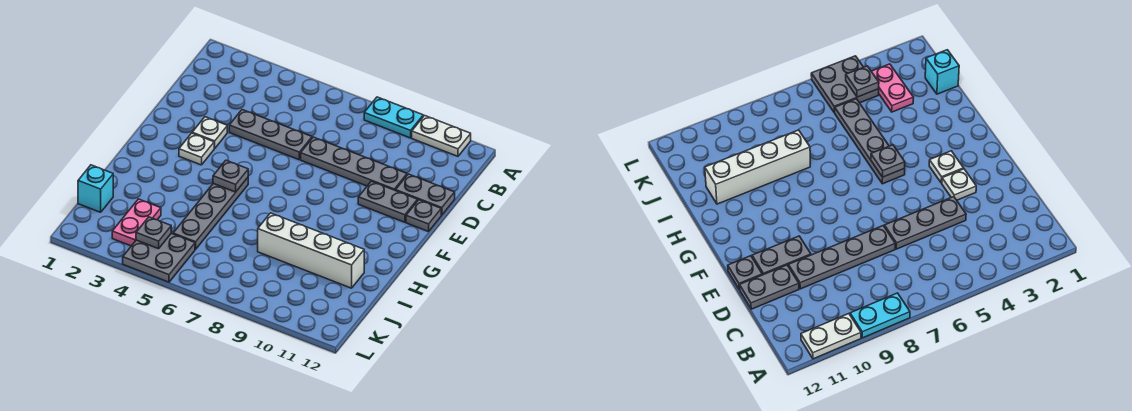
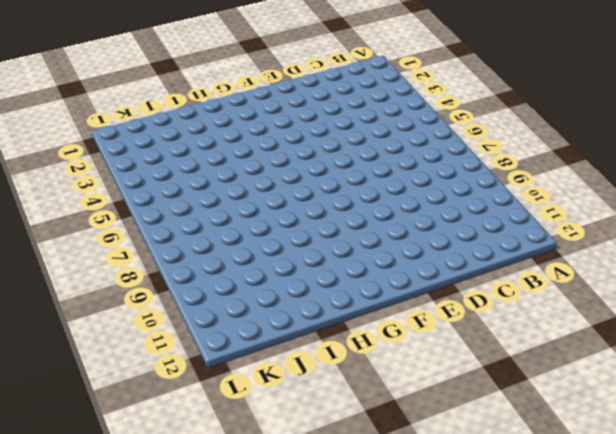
none -> cyan 1x2 plate [364,97,423,138]
none -> white 1x2 plate [412,116,471,156]
none -> grey 1x3 plate [229,110,312,160]

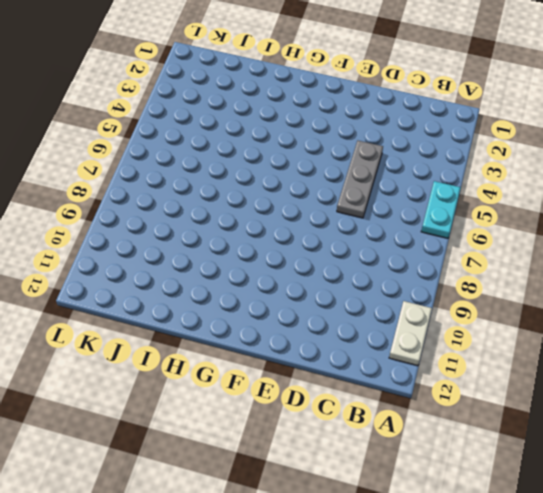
cyan 1x2 plate [421,181,461,238] -> cyan 1x2 plate moved to [364,97,423,138]
none -> grey 1x4 plate [301,137,407,191]
none -> grey 1x2 plate [396,174,455,215]
none -> white 1x1 plate [192,117,227,148]

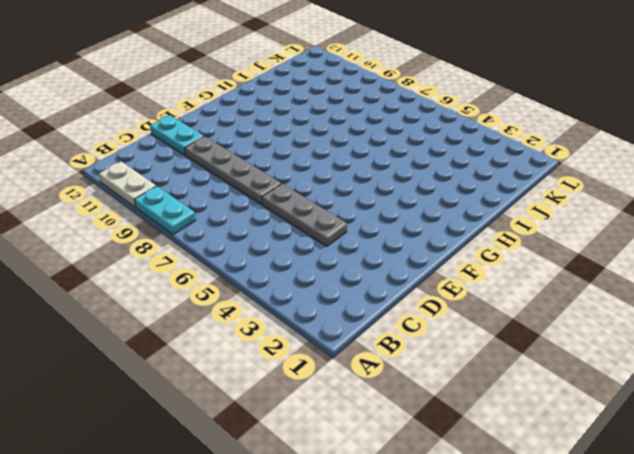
cyan 1x2 plate [150,115,204,155] -> grey 1x2 plate [396,174,455,215]
none -> white 1x1 plate [192,117,227,148]
none -> grey 1x2 plate [358,181,418,222]
none -> grey 1x1 plate [406,200,441,232]

